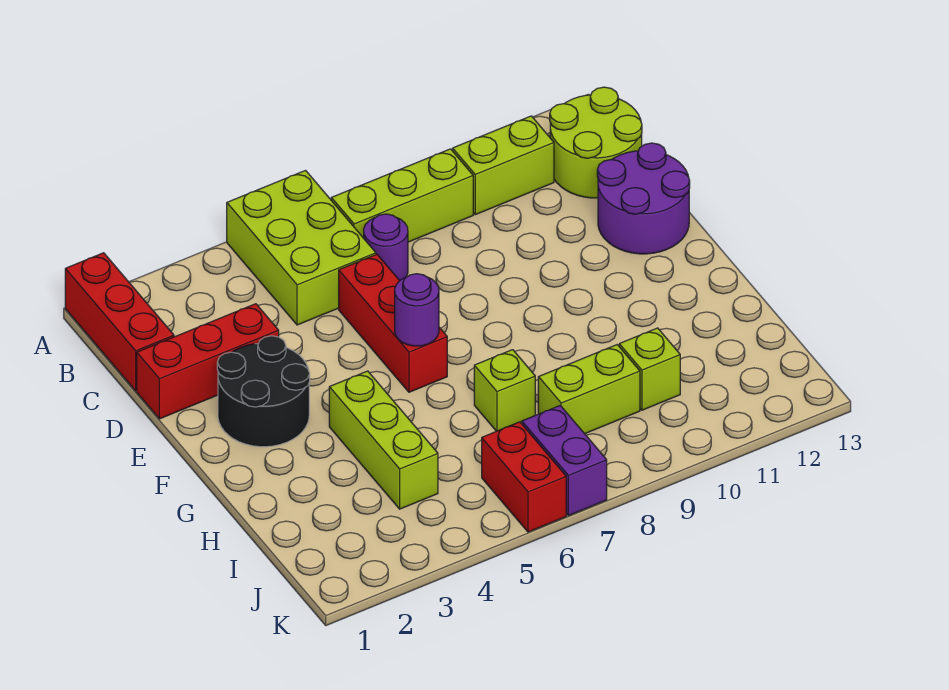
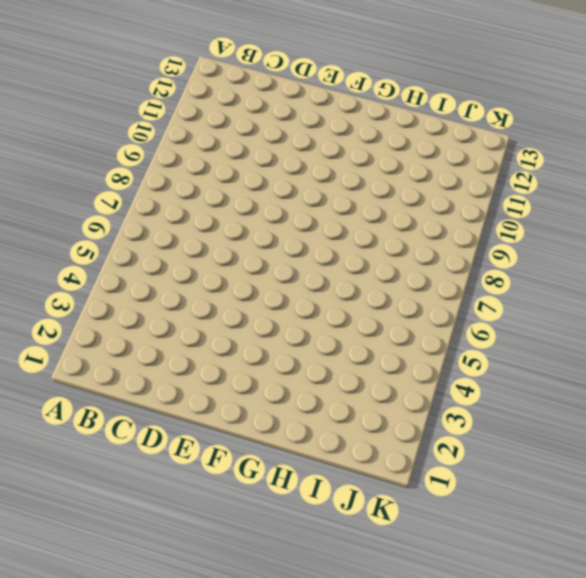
none -> red 1x3 brick [65,253,174,391]
none -> lime 2x3 brick [227,171,376,325]
none -> lime 1x3 brick [331,149,473,242]

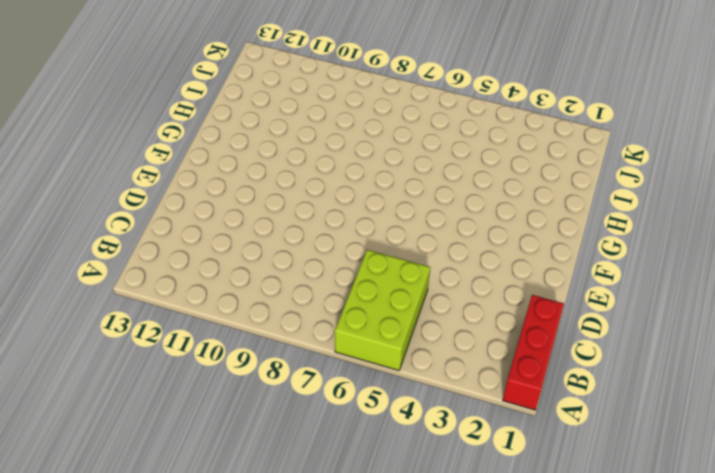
none -> lime 1x3 brick [331,149,473,242]
none -> lime 1x2 brick [453,116,554,215]
none -> lime 2x2 round brick [550,87,642,198]

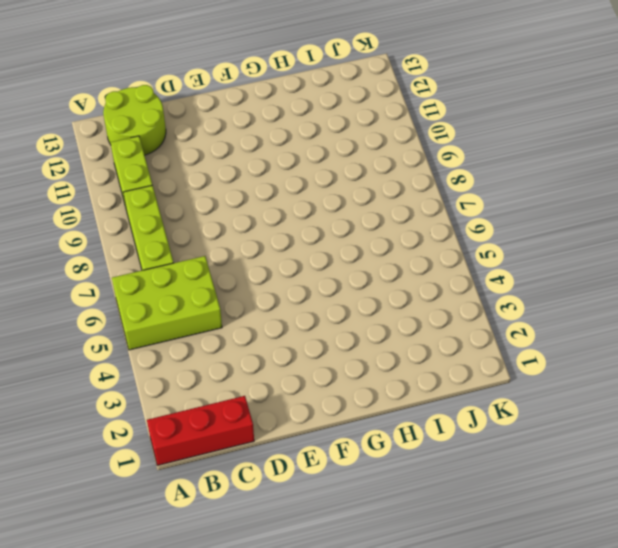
none -> purple 1x1 round brick [364,214,408,280]
none -> red 1x3 brick [137,304,279,419]
none -> red 1x3 brick [339,254,447,392]

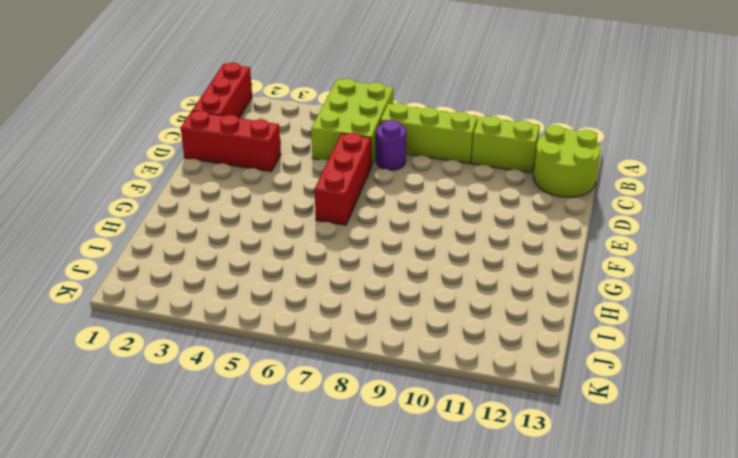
none -> purple 2x2 round brick [597,143,690,254]
none -> black 2x2 round brick [217,336,310,447]
none -> lime 1x3 brick [329,371,438,509]

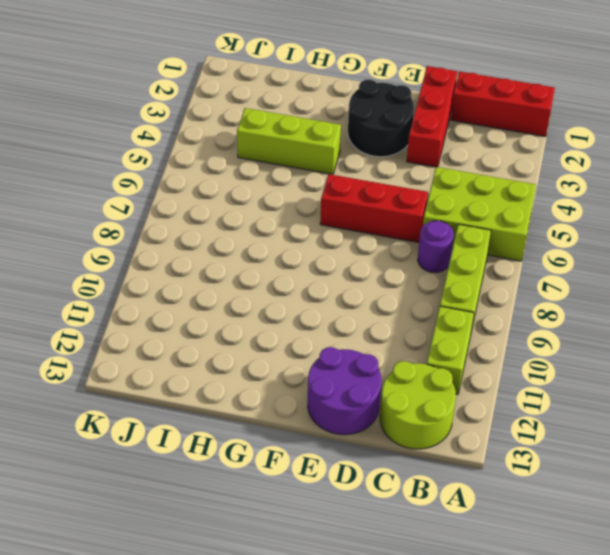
none -> lime 1x1 brick [474,350,535,431]
none -> lime 1x2 brick [538,345,640,434]
none -> lime 1x1 brick [619,328,680,410]

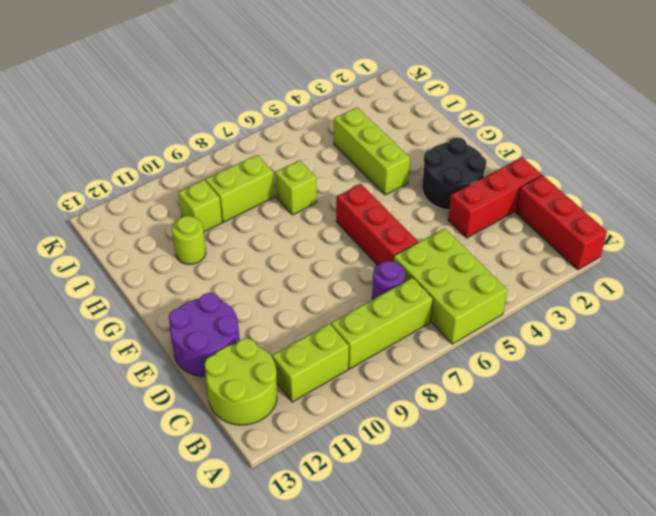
lime 1x1 round brick [172,216,206,264] -> none
none -> red 1x2 brick [482,422,566,532]
none -> purple 1x2 brick [522,406,607,516]
none -> purple 1x1 round brick [395,274,439,346]

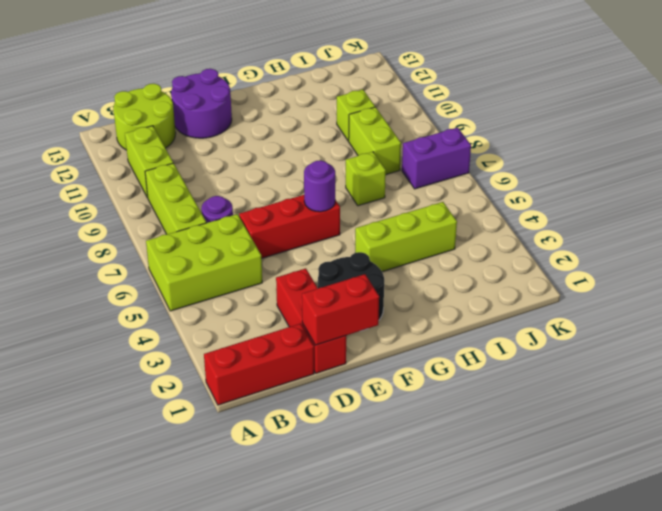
red 1x2 brick [302,274,379,345] -> red 1x2 brick moved to [482,422,566,532]

